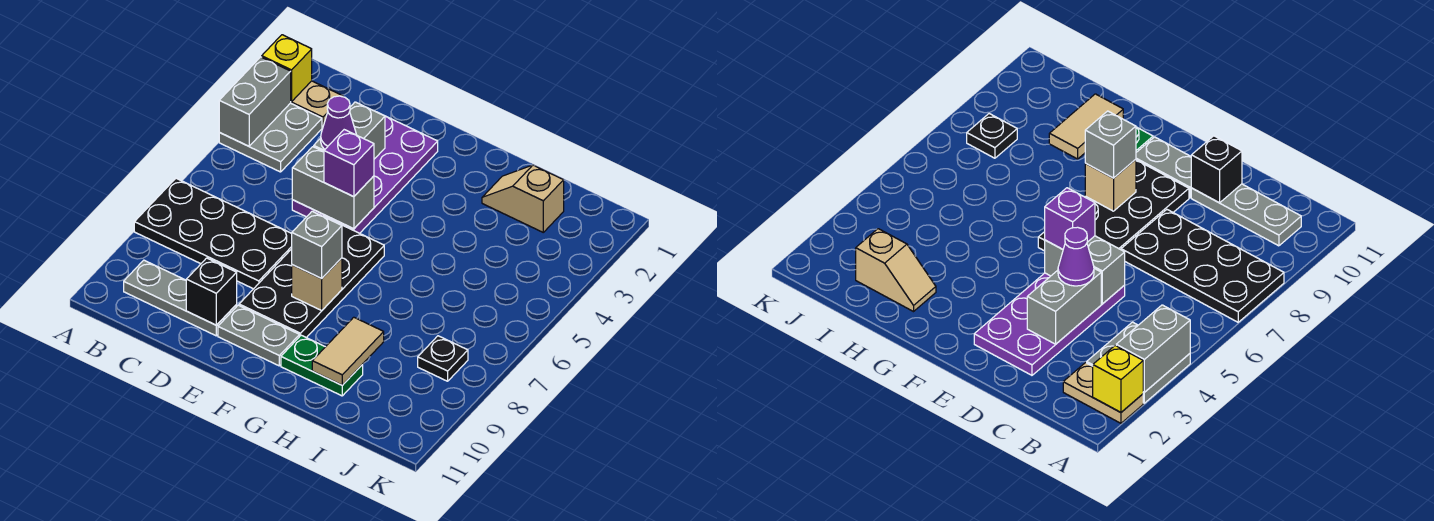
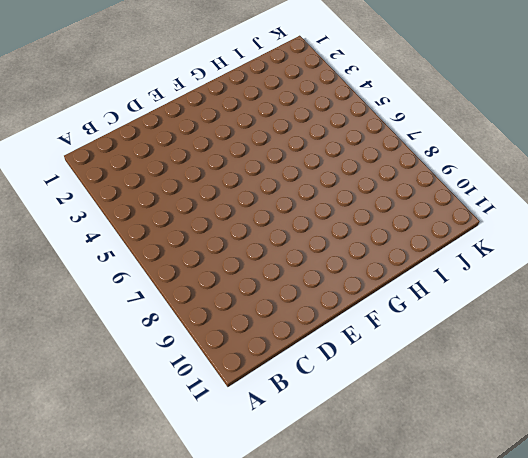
none -> tan 1x2 plate [291,81,343,127]
none -> grey 2x2 plate [219,103,322,172]
none -> black 2x4 plate [134,178,292,289]

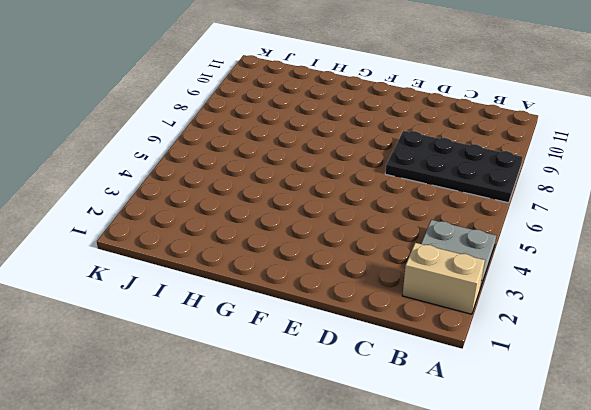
tan 1x2 brick [402,243,485,314] -> tan 1x2 plate [291,81,343,127]
none -> grey 1x3 plate [124,260,237,336]
none -> purple 2x4 plate [292,116,438,233]
none -> black 2x4 plate [239,216,384,338]

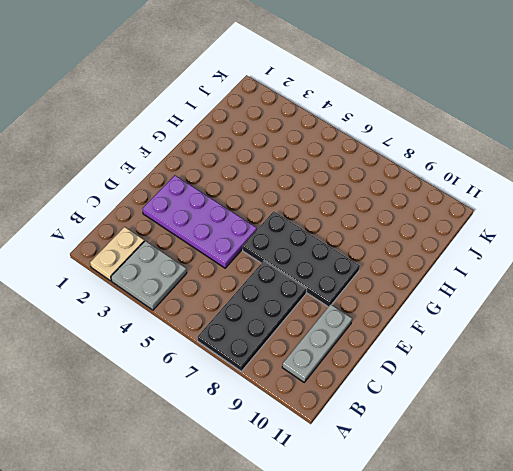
none -> grey 1x2 plate [218,305,300,366]
none -> green 1x2 plate [281,335,363,396]
none -> tan 1x2 slope [482,165,564,232]

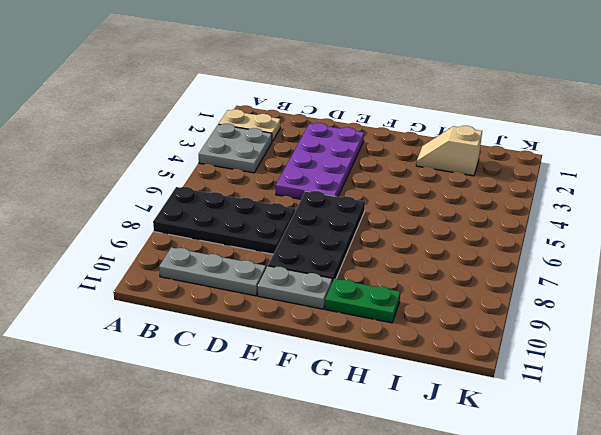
none -> black 1x1 plate [418,336,468,381]
none -> yellow 1x1 brick [262,35,312,102]
none -> grey 1x2 brick [219,57,291,146]

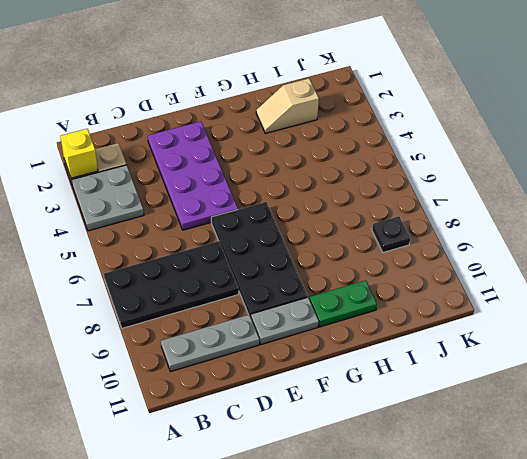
none -> grey 1x2 brick [219,57,291,146]
none -> grey 1x2 brick [314,102,385,159]
none -> grey 1x2 brick [292,147,374,229]

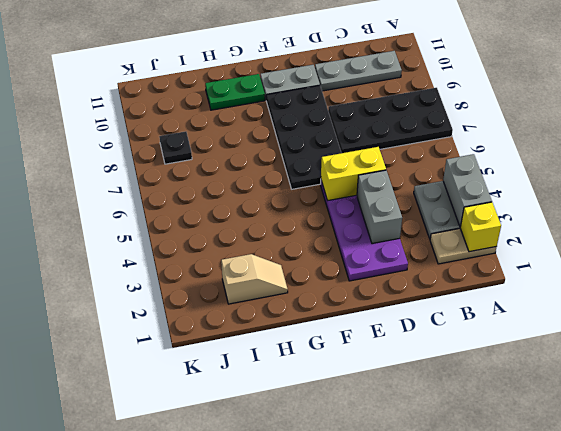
yellow 1x2 brick [321,147,386,201] -> grey 1x2 brick [292,147,374,229]
none -> black 1x1 brick [186,258,237,325]
none -> tan 1x1 brick [292,258,342,310]
none -> tan 1x2 tile [312,317,384,385]

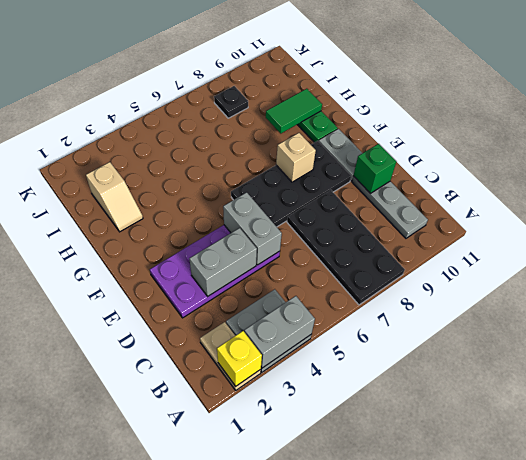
green 1x1 brick [353,144,396,193] -> black 1x1 brick [186,258,237,325]
green 1x2 tile [266,89,322,133] -> tan 1x2 tile [312,317,384,385]
none -> purple 1x1 cone [321,96,356,149]
none -> purple 1x1 brick [324,130,374,197]
none -> grey 1x1 brick [292,211,342,278]

